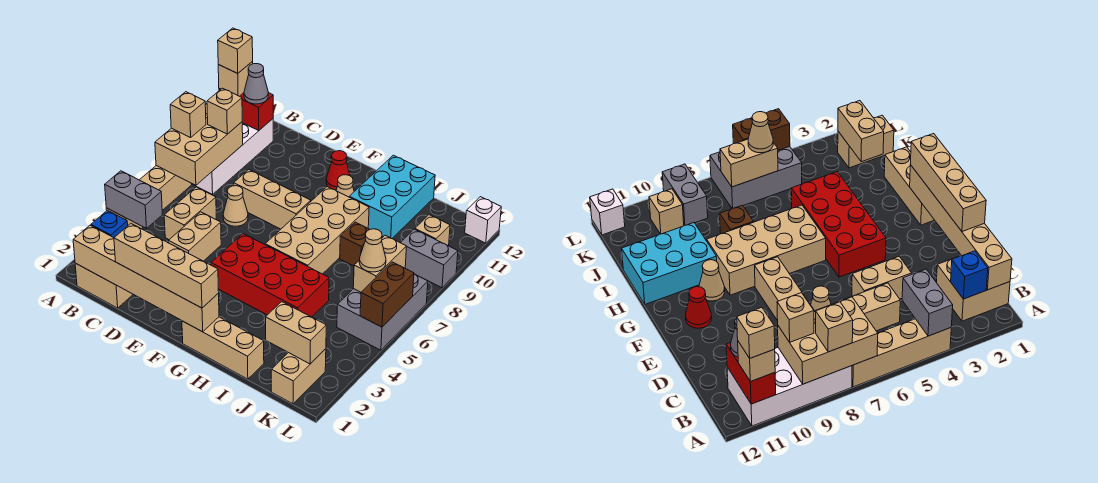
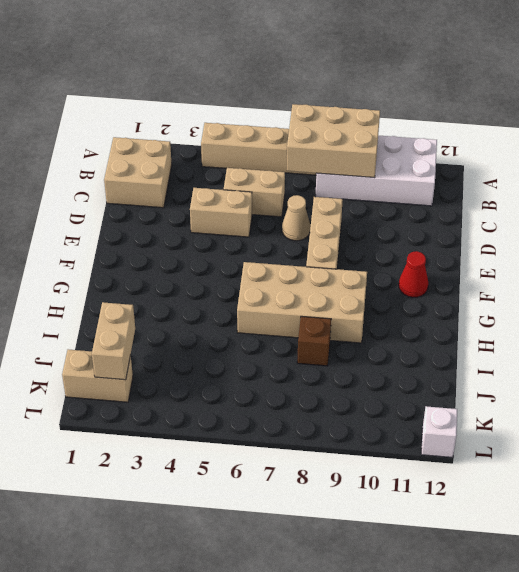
none -> red 2x4 brick [211,234,329,317]
none -> tan 1x3 brick [182,317,264,379]
none -> tan 1x1 cone [336,175,354,197]
none -> cyan 2x3 brick [350,155,435,239]

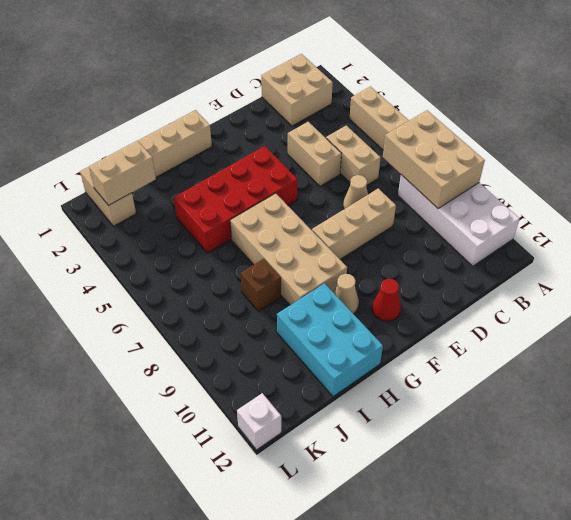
none -> grey 2x3 brick [337,274,428,350]
none -> grey 1x2 brick [401,229,458,288]
none -> tan 1x1 brick [415,215,450,246]
none -> grey 1x2 brick [105,171,162,228]

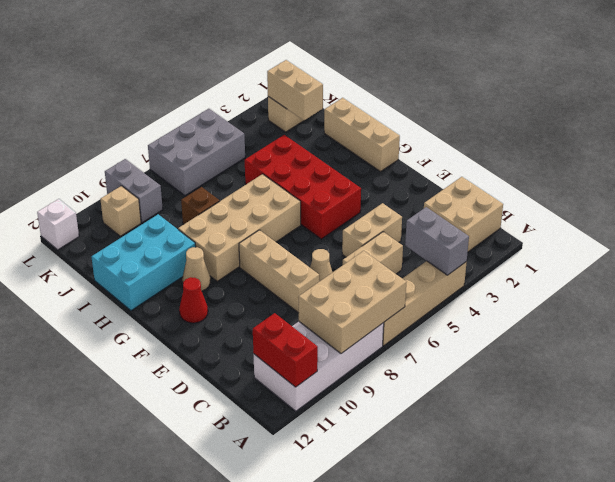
none -> tan 1x6 brick [73,225,219,332]
none -> blue 1x1 brick [91,210,128,238]
none -> tan 1x2 brick [353,235,407,292]
none -> brown 1x2 brick [360,262,414,327]

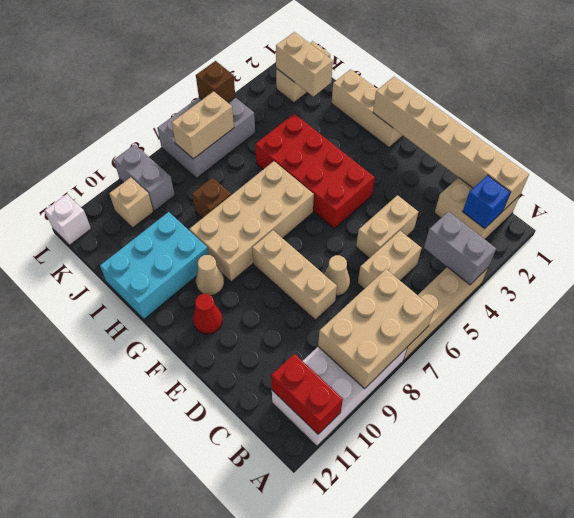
brown 1x1 brick [196,61,235,102] -> brown 1x2 brick [360,262,414,327]
none -> tan 1x1 brick [170,92,206,138]
none -> tan 1x1 brick [218,61,253,96]
none -> tan 1x1 brick [207,88,242,134]
none -> grey 1x1 cone [244,64,268,104]

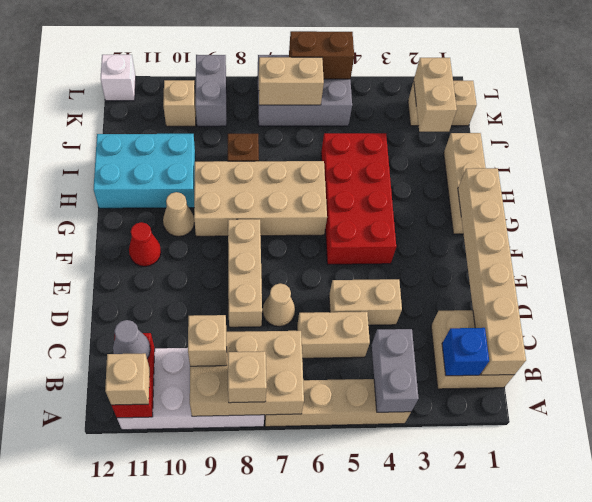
none -> tan 1x4 brick [114,224,219,308]
none -> tan 1x1 cone [359,229,386,272]
none -> tan 1x1 brick [218,28,253,73]

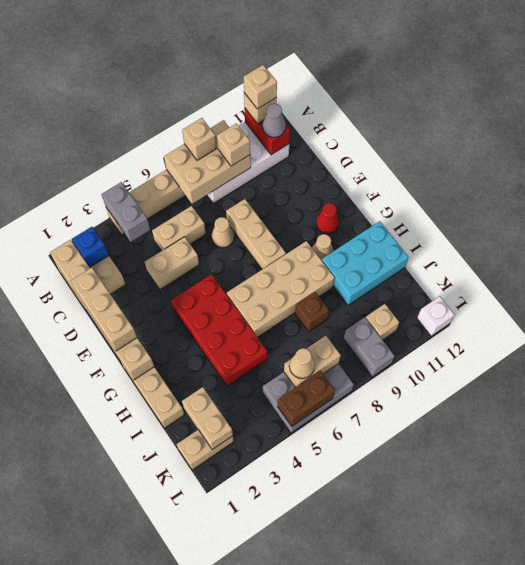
tan 1x3 brick [71,268,137,351] -> tan 1x4 brick [114,224,219,308]

